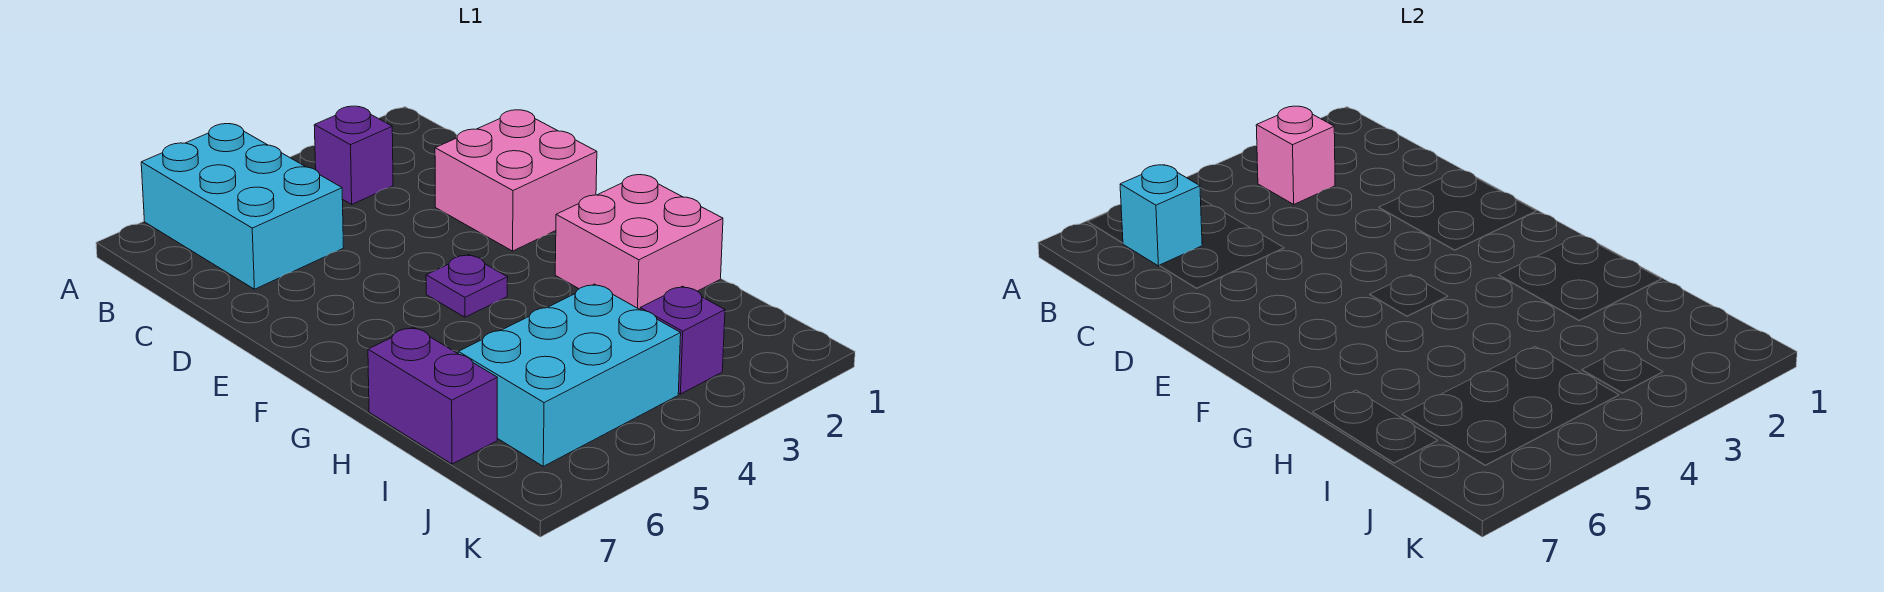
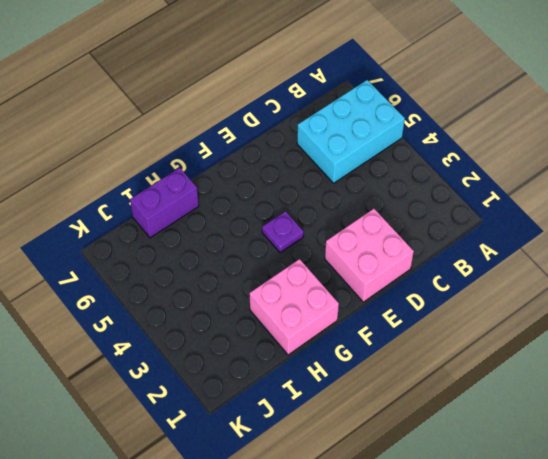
none -> purple 1x1 brick [314,106,393,204]
none -> cyan 2x3 brick [458,284,681,466]

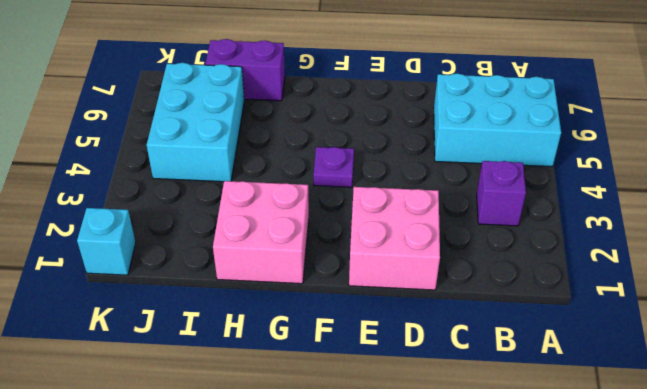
cyan 1x1 brick [77,208,136,275] -> cyan 1x1 brick moved to [1120,165,1202,266]
none -> purple 1x1 brick [640,286,725,394]
none -> pink 1x1 brick [1256,106,1335,204]

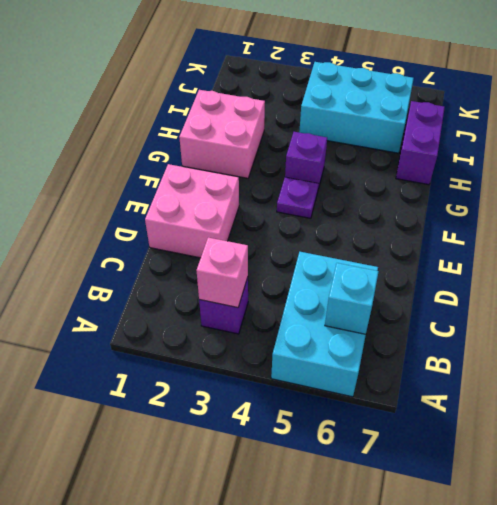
purple 1x1 brick [285,132,327,189] -> purple 1x1 brick moved to [640,286,725,394]

